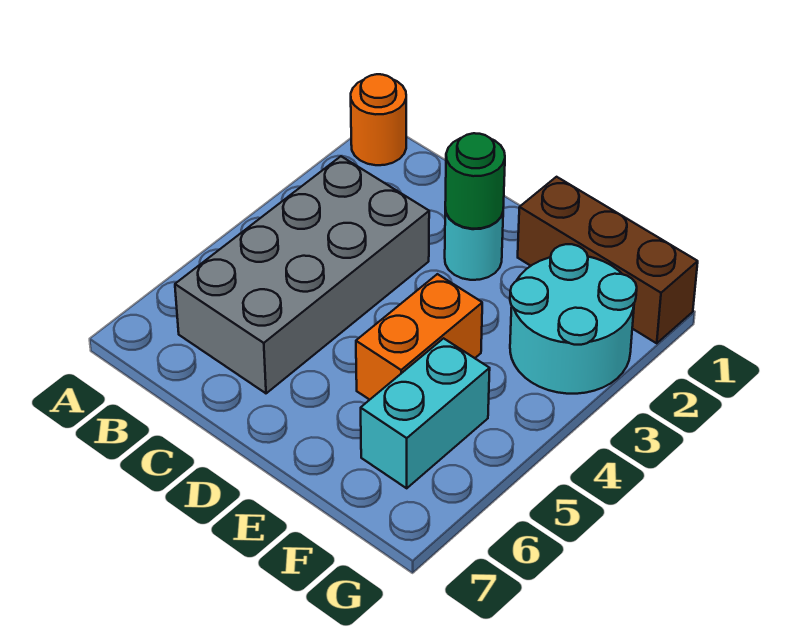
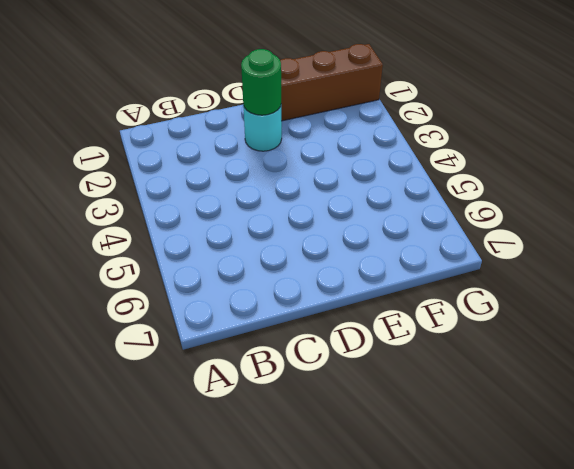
none -> orange 1x1 round brick [351,74,406,165]
none -> grey 2x4 brick [175,156,429,393]

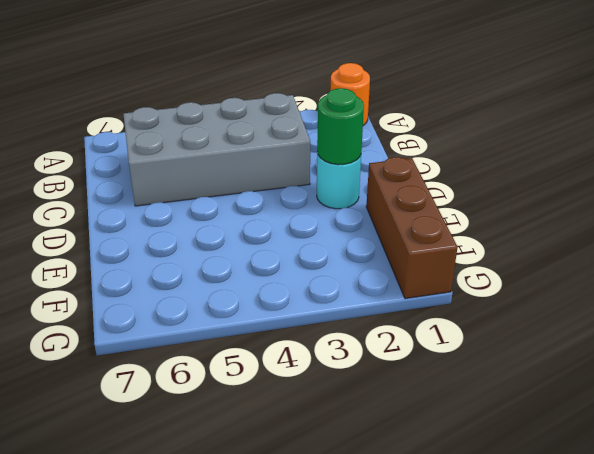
none -> orange 1x2 brick [356,274,482,400]
none -> cyan 2x2 round brick [510,244,637,394]

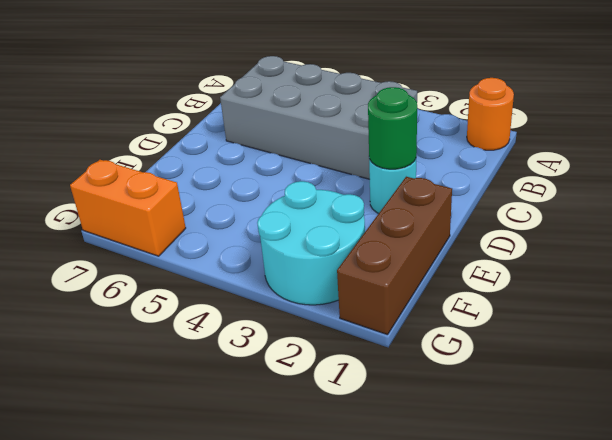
orange 1x2 brick [70,160,186,256] -> orange 1x2 brick moved to [356,274,482,400]
none -> cyan 1x2 brick [361,338,490,488]

